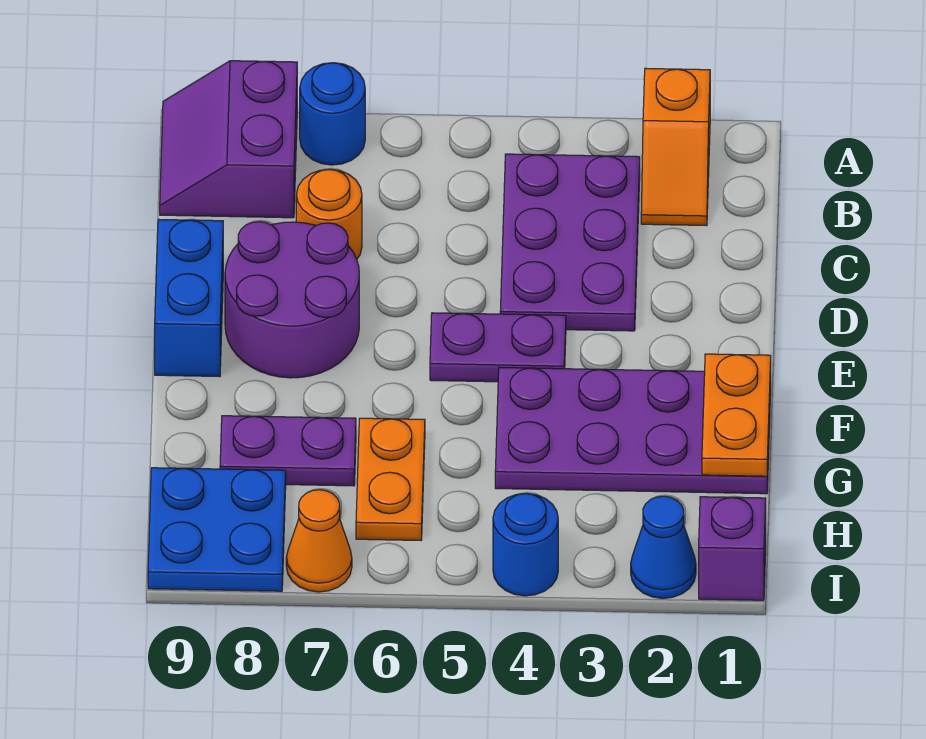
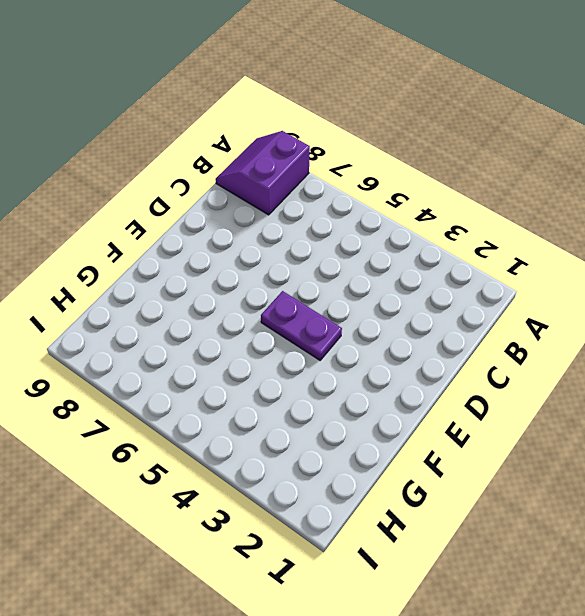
none -> orange 1x2 slope [641,68,710,226]
none -> blue 1x1 round brick [300,63,365,165]
none -> purple 2x3 plate [500,154,640,331]

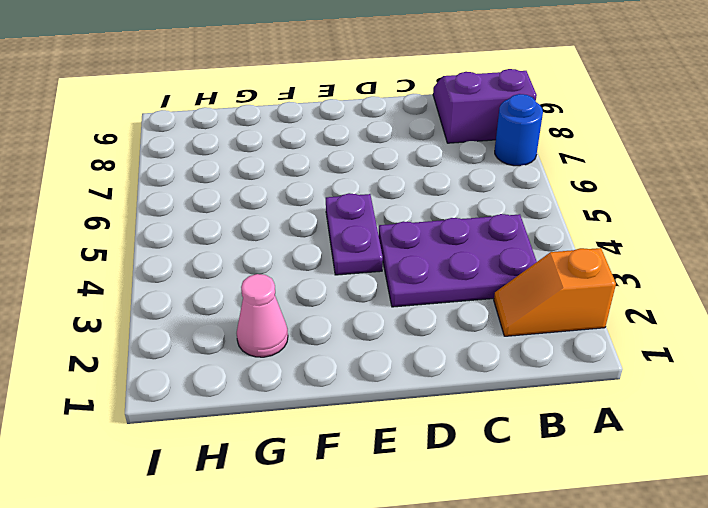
pink 1x1 cone [237,274,288,357] -> purple 2x4 plate [495,367,771,494]
none -> orange 1x1 round brick [296,169,362,259]
none -> purple 2x2 round brick [225,222,359,378]
none -> blue 1x2 brick [155,219,223,377]

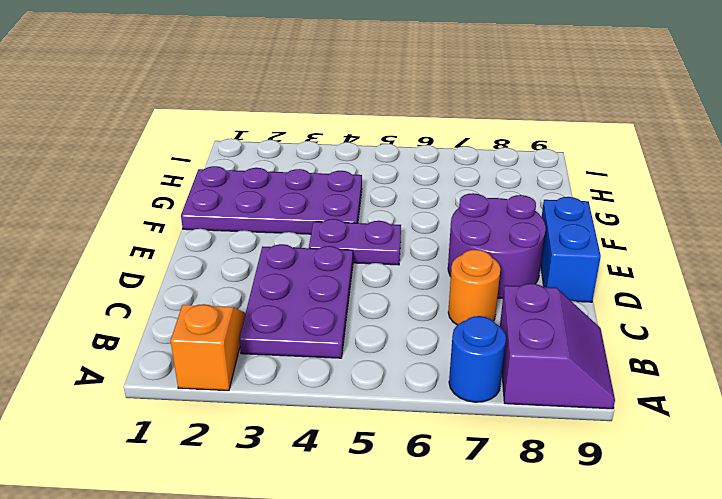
none -> orange 1x2 plate [356,418,425,540]
none -> purple 1x2 plate [220,416,356,486]
none -> blue 2x2 plate [148,468,286,591]

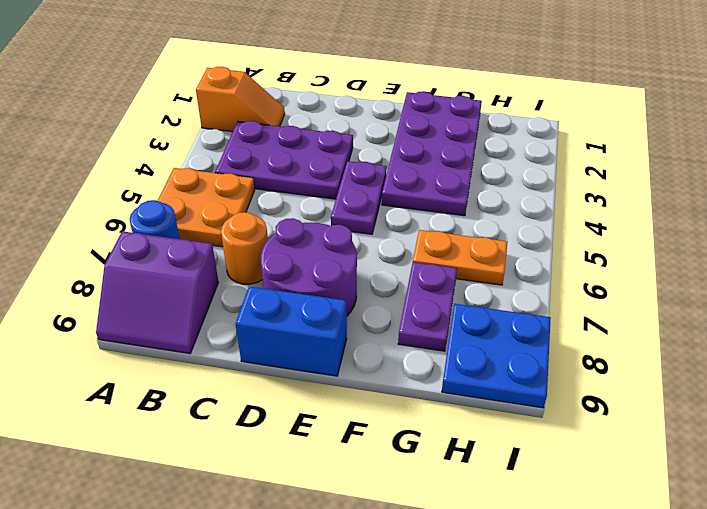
orange 2x2 plate [158,168,255,247] -> none
none -> purple 1x1 brick [699,497,766,600]
none -> blue 1x1 cone [631,496,696,598]
none -> blue 1x1 round brick [493,493,558,596]

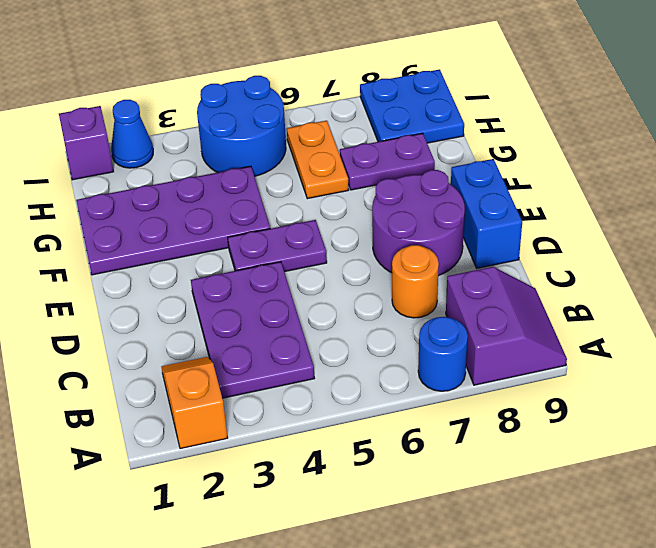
blue 2x2 round brick [197,76,286,176] -> blue 1x1 round brick [493,493,558,596]
none -> orange 1x1 cone [286,490,352,592]
none -> orange 1x2 plate [702,354,771,476]

